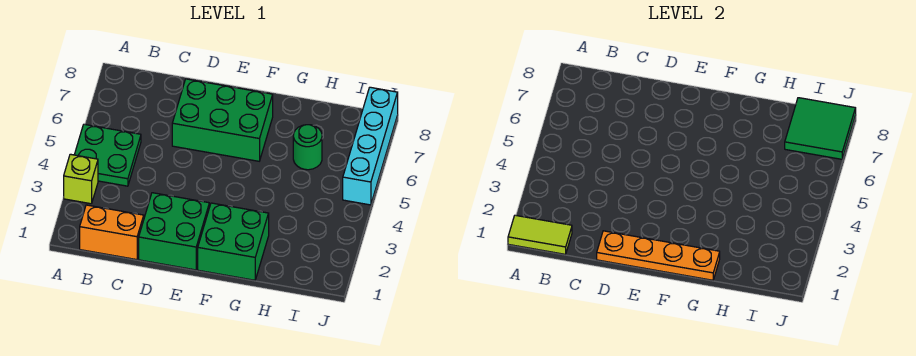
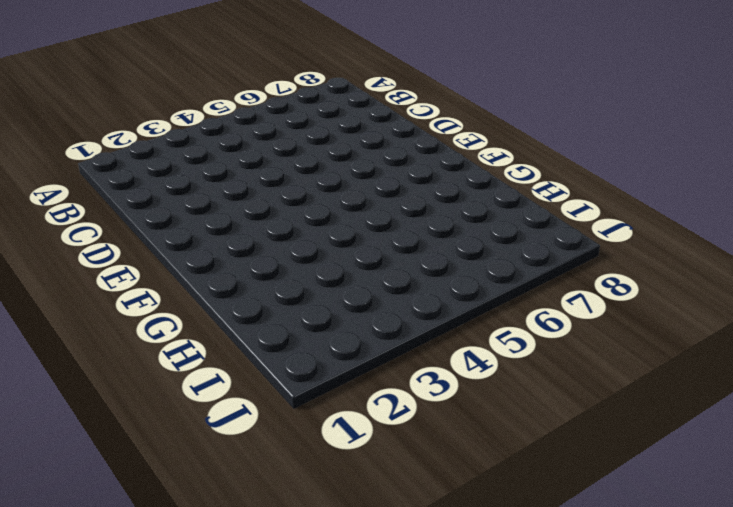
none -> lime 1x1 brick [64,154,98,204]
none -> green 2x2 plate [74,124,141,186]

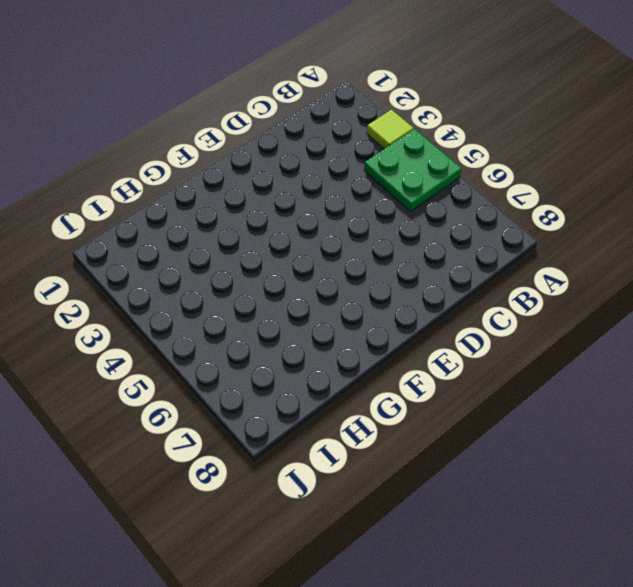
lime 1x1 tile [367,110,413,149] -> lime 1x1 brick [64,154,98,204]
none -> orange 1x2 brick [80,205,144,260]
none -> green 2x2 brick [139,193,209,270]

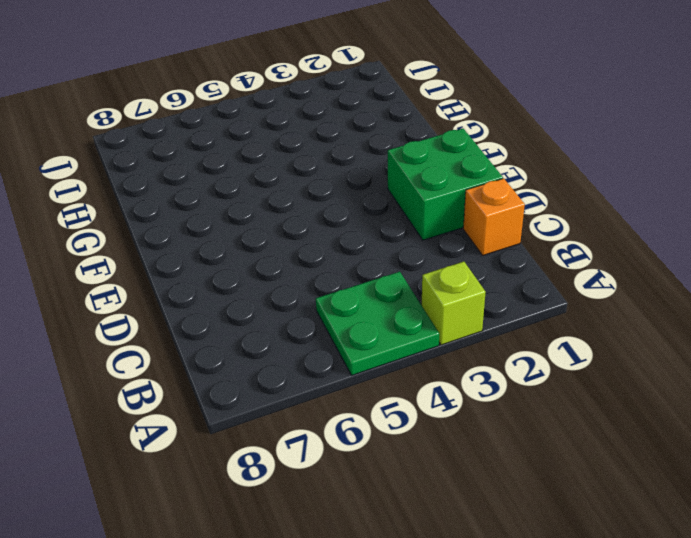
orange 1x1 brick [463,178,525,255] -> orange 1x2 brick [80,205,144,260]
none -> green 2x3 brick [172,79,273,161]
none -> green 2x2 brick [198,203,269,280]

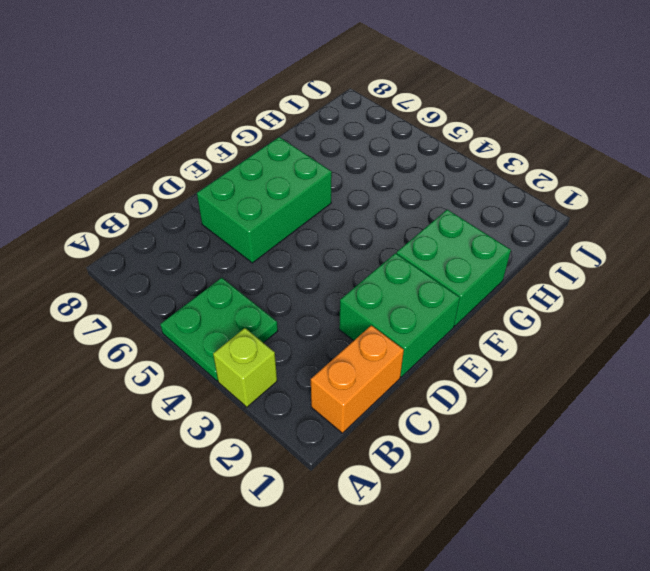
none -> green 1x1 round brick [293,125,322,170]
none -> cyan 1x4 brick [343,87,398,205]

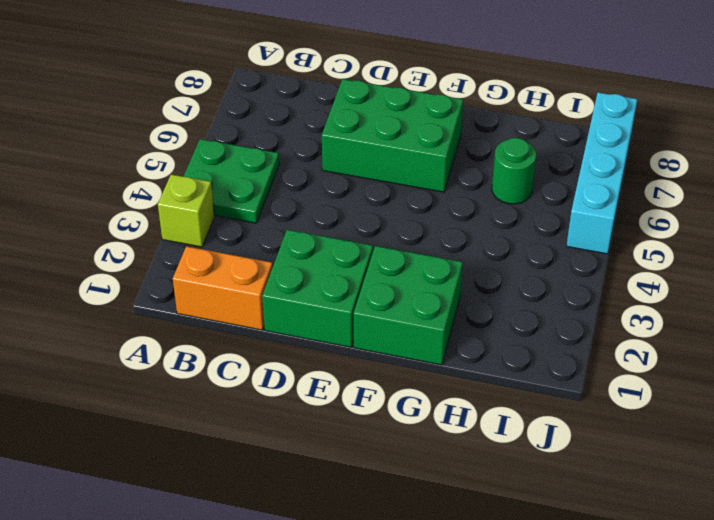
none -> lime 1x2 tile [508,215,572,254]
none -> orange 1x4 plate [597,231,720,280]

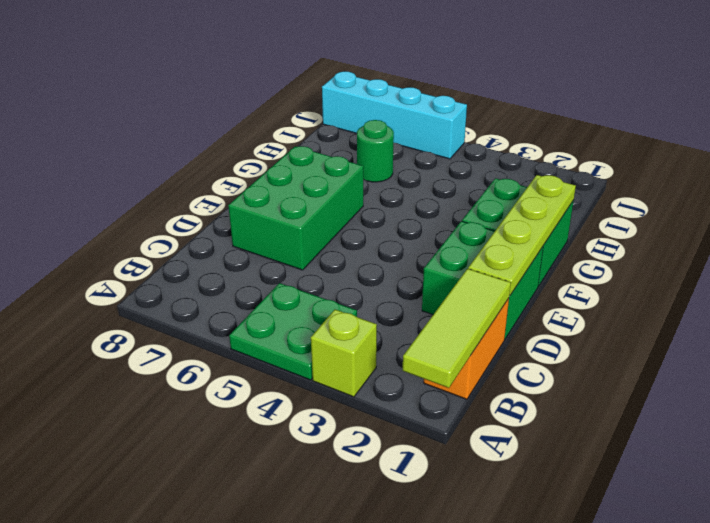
lime 1x3 tile [403,269,511,388] -> lime 1x2 tile [508,215,572,254]
lime 1x4 plate [468,175,576,296] -> orange 1x4 plate [597,231,720,280]
none -> green 2x2 tile [785,98,856,159]

